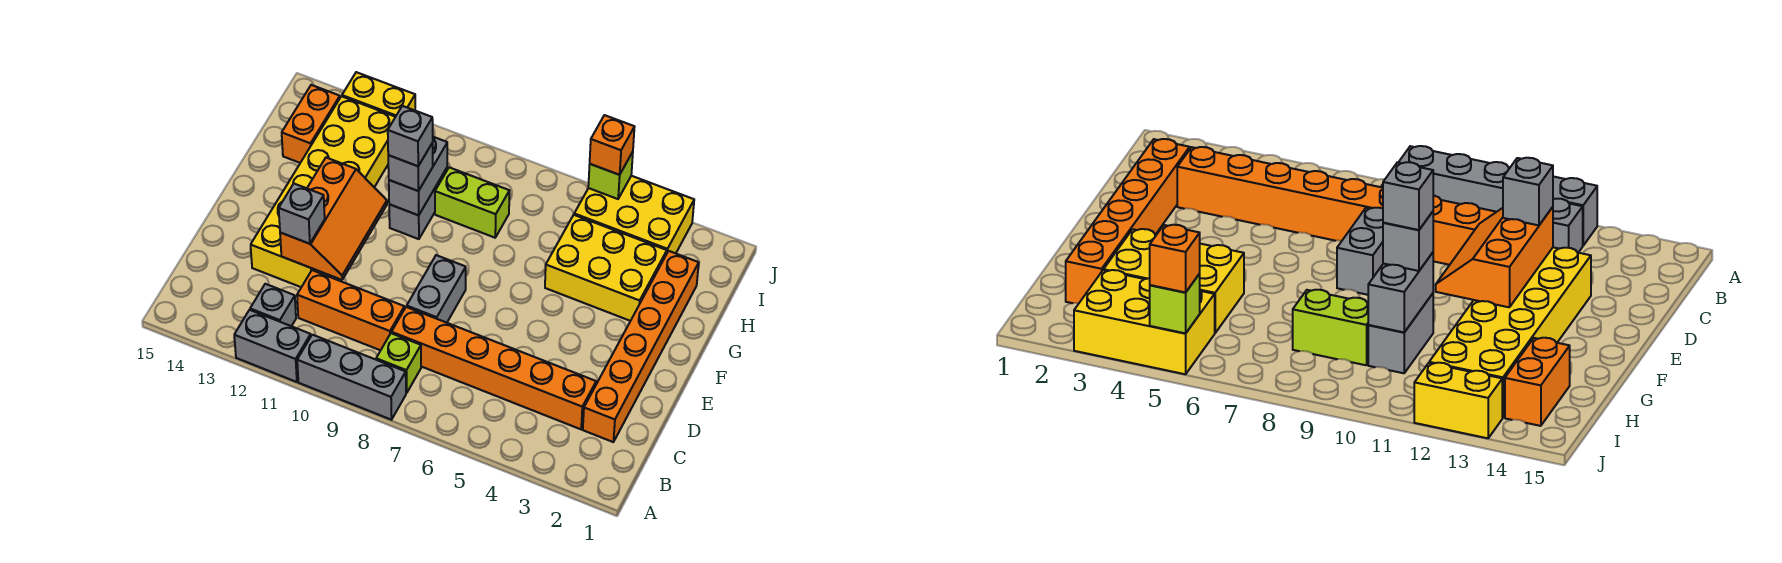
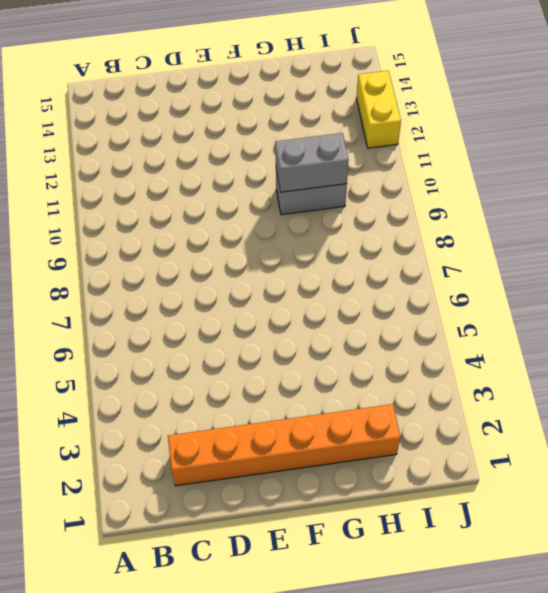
none -> grey 1x3 brick [297,335,406,420]
none -> grey 1x2 brick [234,310,311,382]
none -> lime 1x1 brick [376,333,421,393]

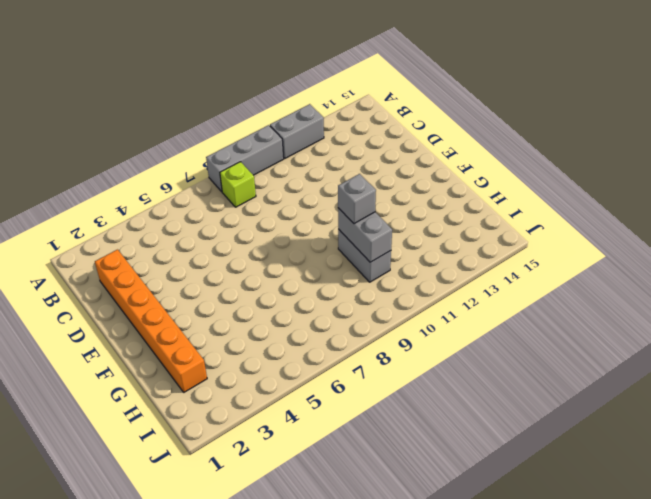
none -> grey 1x1 brick [250,284,296,326]
none -> orange 1x6 brick [391,307,596,429]
none -> orange 1x3 brick [297,270,404,350]

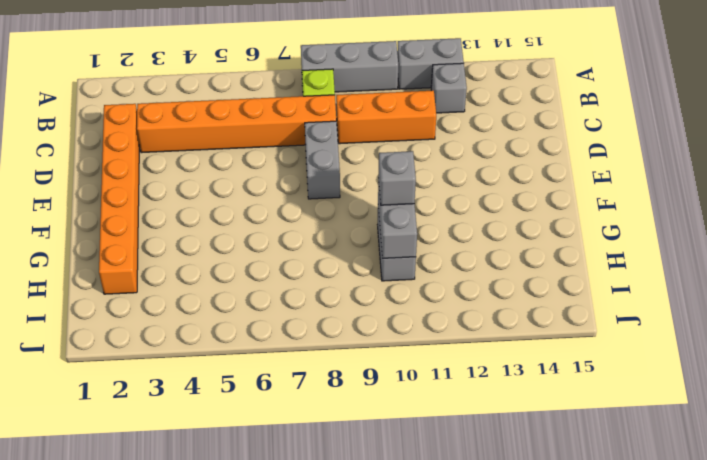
none -> yellow 2x6 brick [251,96,395,287]
none -> yellow 2x3 brick [545,215,667,321]
none -> lime 1x2 brick [435,167,509,238]

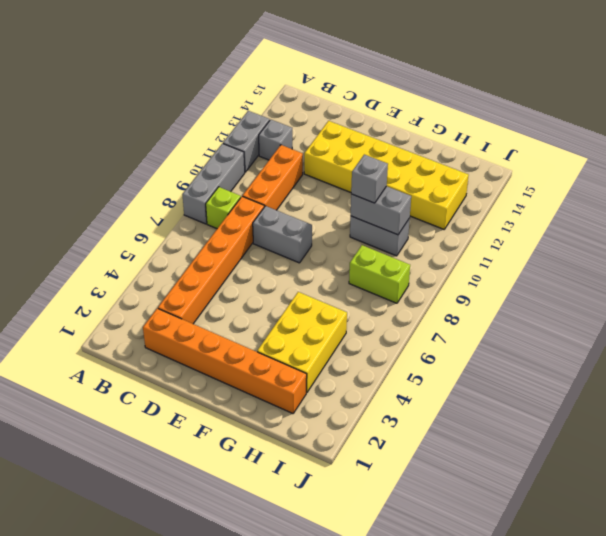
lime 1x2 brick [349,245,410,303] -> lime 1x2 brick turned to [435,167,509,238]
none -> orange 1x2 brick [282,85,340,163]
none -> yellow 2x3 brick [574,176,694,253]
none -> yellow 1x2 brick [342,72,415,117]

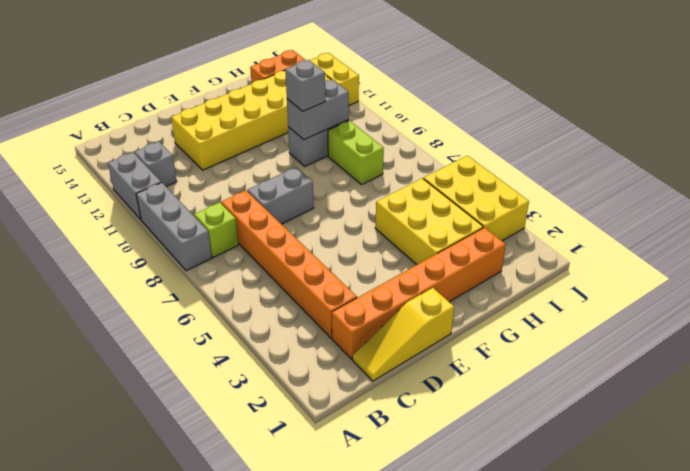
yellow 1x3 slope [352,288,454,381] -> none
none -> orange 1x3 brick [297,270,404,350]
none -> orange 2x3 slope [280,158,387,280]
none -> lime 1x1 brick [588,152,633,199]

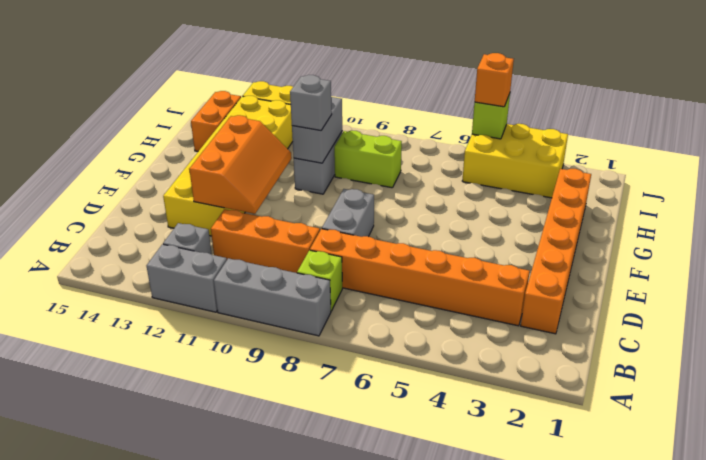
none -> yellow 2x3 brick [545,215,667,321]
none -> grey 1x1 brick [279,184,325,244]
none -> grey 1x1 brick [388,106,433,166]

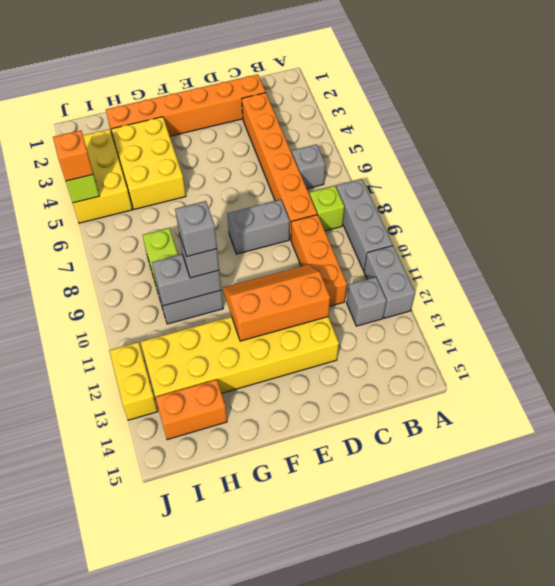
grey 1x1 brick [292,144,325,189] -> grey 1x1 brick moved to [279,184,325,244]

